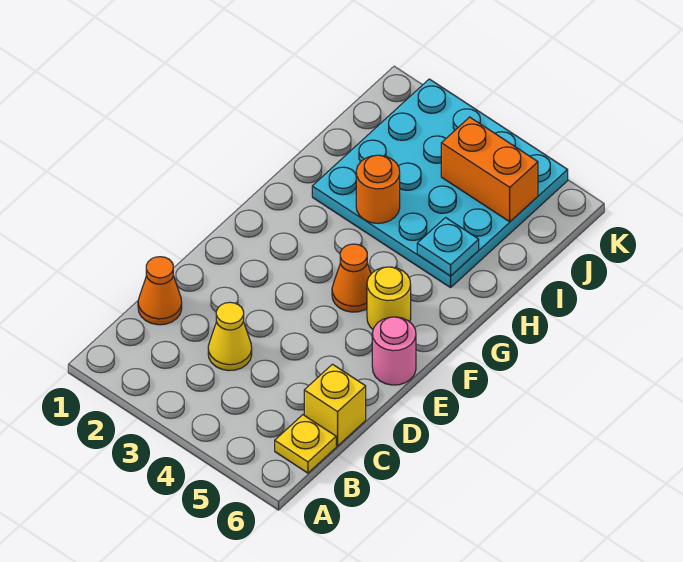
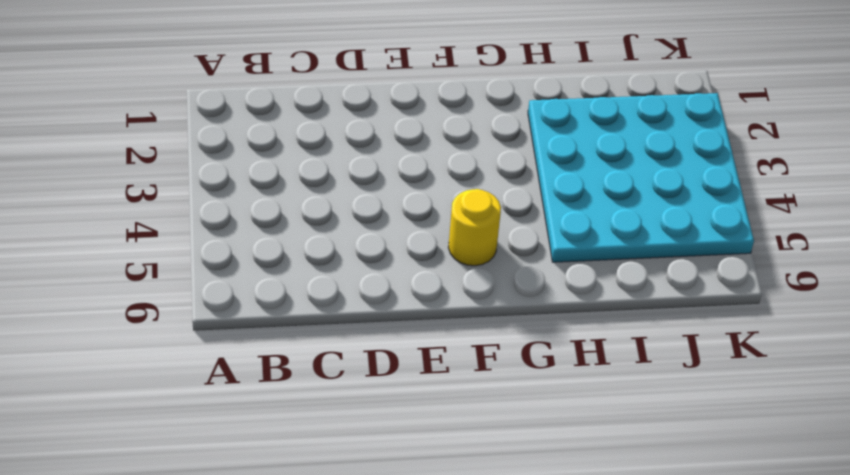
none -> yellow 1x1 plate [275,415,336,473]
none -> orange 1x1 cone [138,257,182,325]

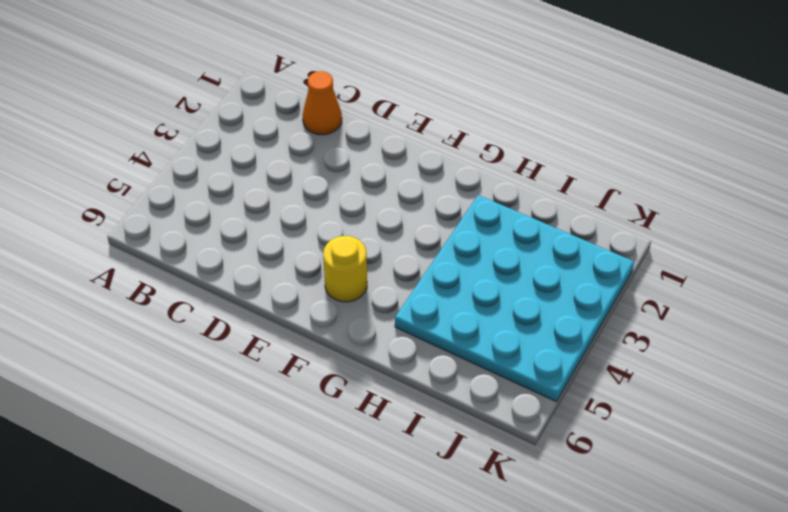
none -> yellow 1x1 plate [275,415,336,473]
none -> yellow 1x1 cone [208,302,252,371]

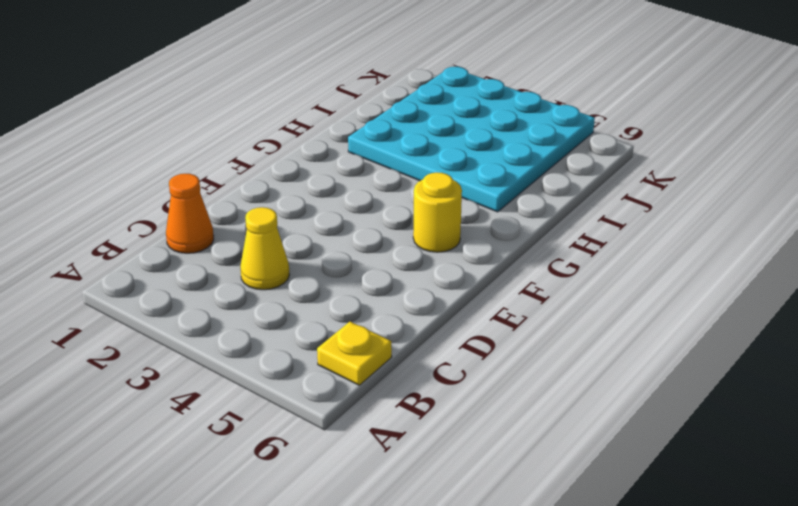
none -> yellow 1x1 brick [304,364,366,446]
none -> pink 1x1 round brick [372,317,416,385]

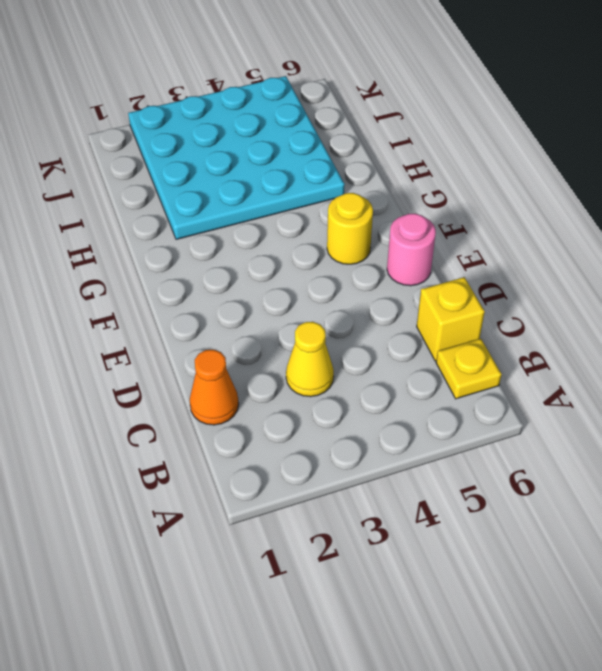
none -> orange 1x1 cone [332,244,371,312]
none -> orange 1x1 round brick [356,155,400,223]

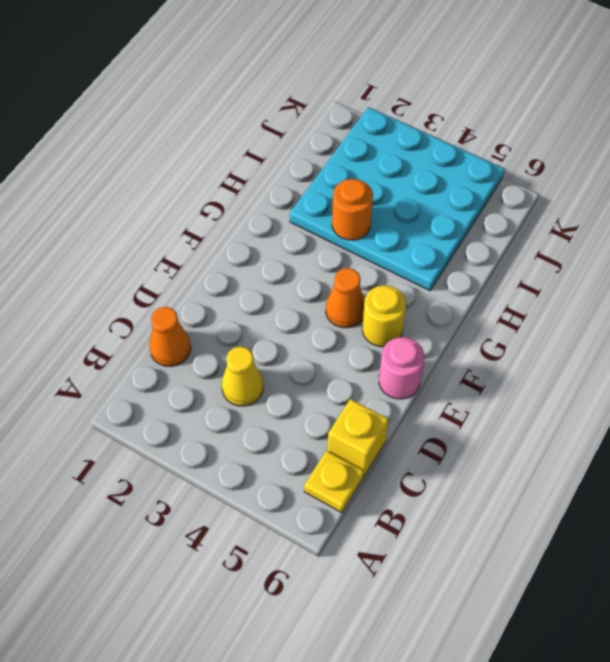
none -> cyan 1x1 plate [417,218,479,276]
none -> orange 1x2 brick [441,117,538,222]

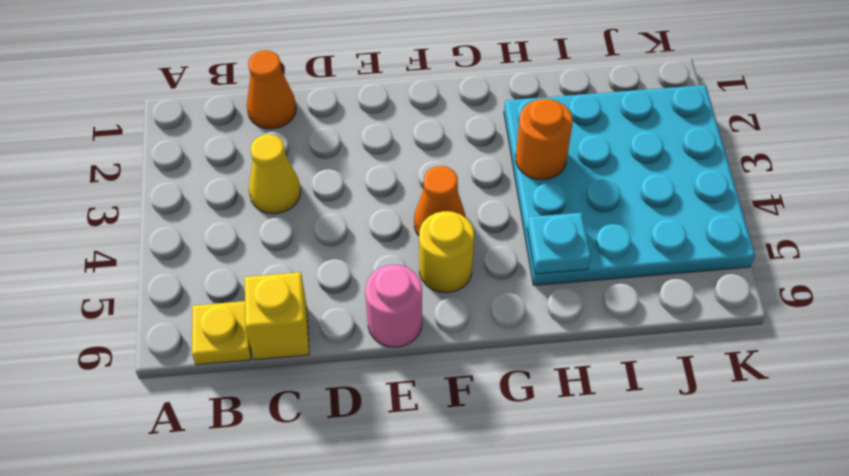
none -> orange 1x2 brick [441,117,538,222]

